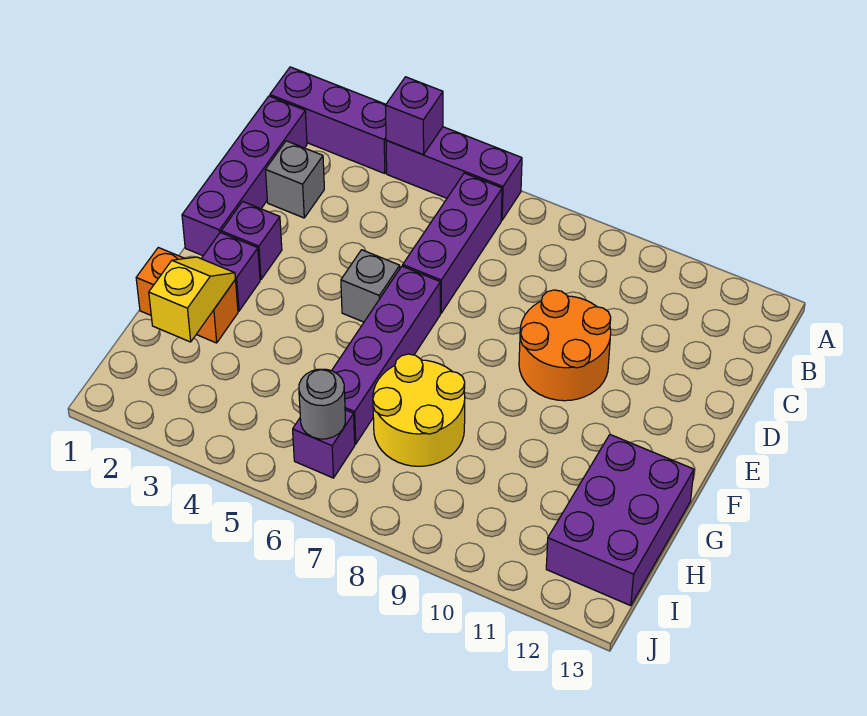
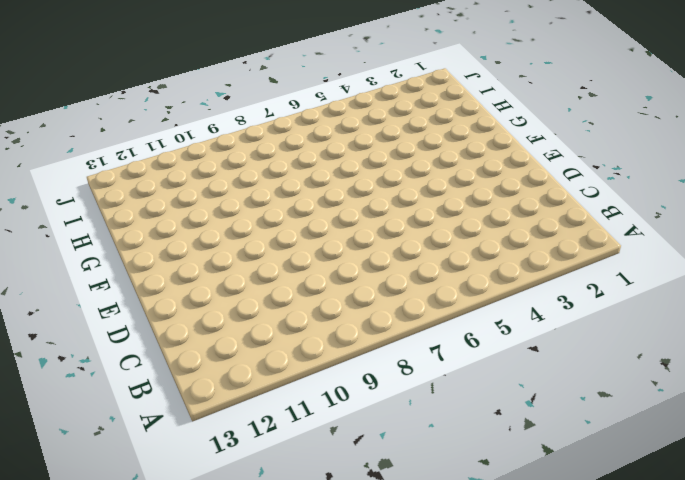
none -> purple 1x3 brick [270,67,387,174]
none -> purple 1x3 brick [386,127,522,220]
none -> purple 1x4 brick [182,96,307,256]

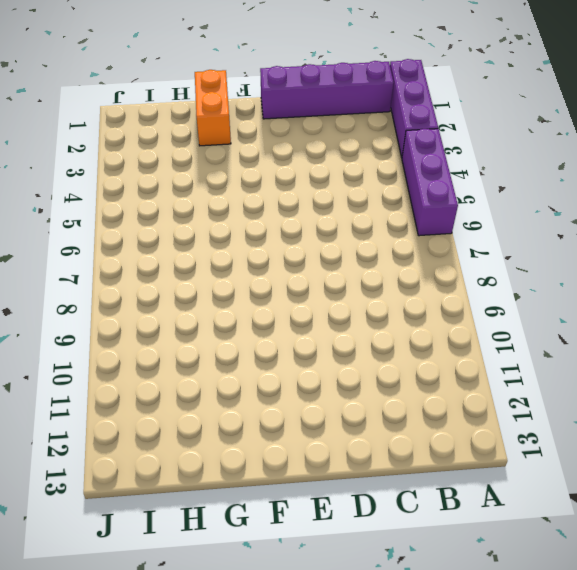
none -> purple 1x3 brick [403,173,502,313]
none -> grey 1x1 brick [266,141,324,218]
none -> orange 2x2 round brick [519,290,611,401]

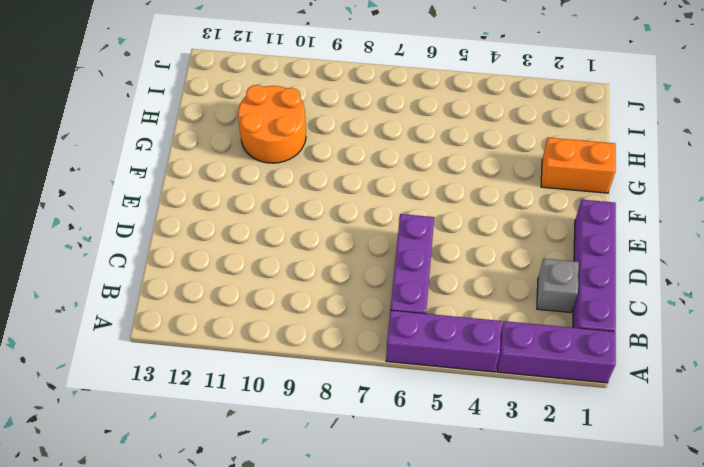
orange 2x2 round brick [238,85,306,163] -> orange 2x2 round brick moved to [519,290,611,401]
none -> purple 1x1 brick [221,201,282,279]
none -> grey 1x1 brick [341,250,400,322]
none -> purple 1x4 brick [332,266,440,444]

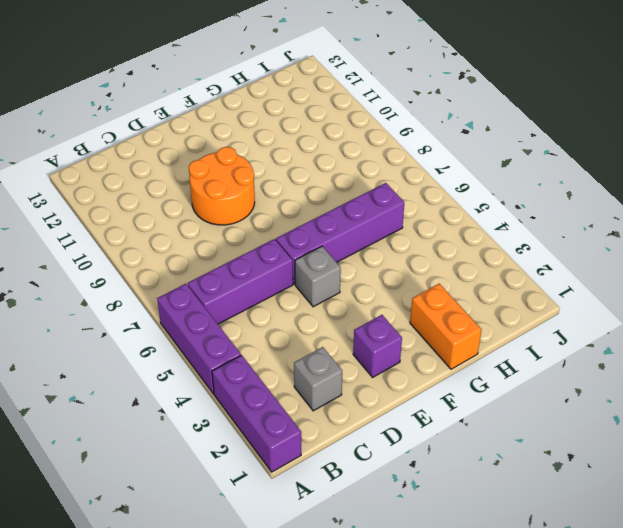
none -> purple 1x4 brick [182,96,307,256]
none -> purple 1x1 brick [201,232,260,311]
none -> yellow 2x2 round brick [373,354,465,466]

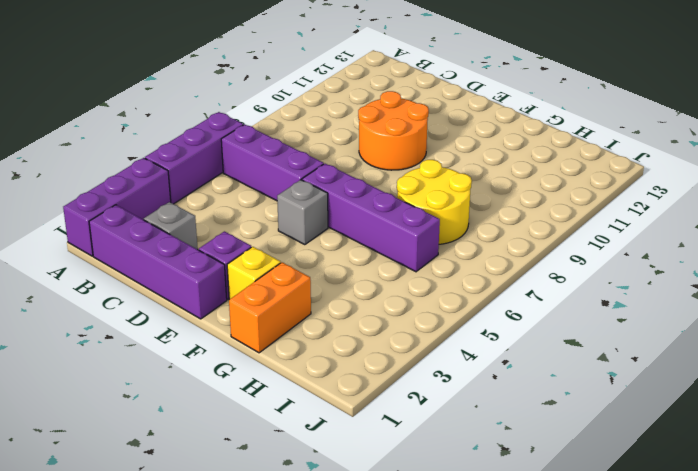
yellow 1x1 brick [227,247,281,300] -> purple 1x1 brick [201,232,260,311]
none -> purple 2x3 brick [546,435,694,606]
none -> purple 1x1 brick [293,410,355,478]
none -> purple 1x1 brick [386,77,443,155]

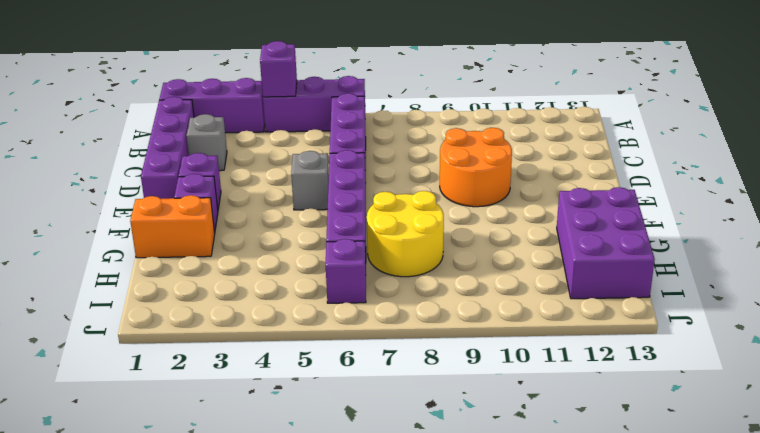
none -> yellow 1x2 slope [149,257,235,342]
none -> grey 1x1 round brick [299,369,345,439]

